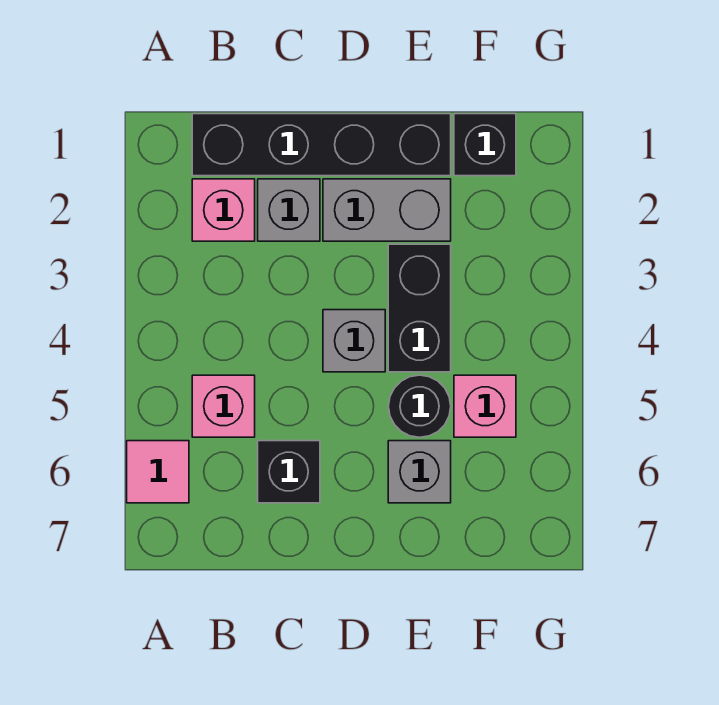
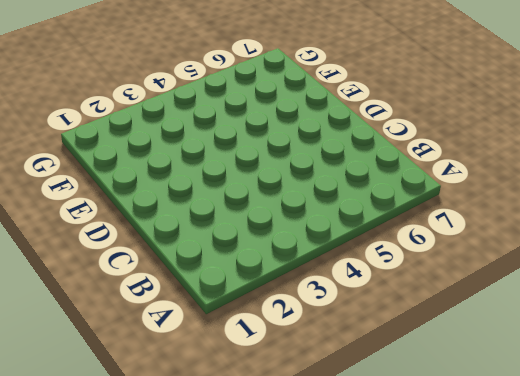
none -> pink 1x1 tile [127,441,189,503]
none -> black 1x4 brick [192,114,451,176]
none -> pink 1x1 brick [192,179,255,241]

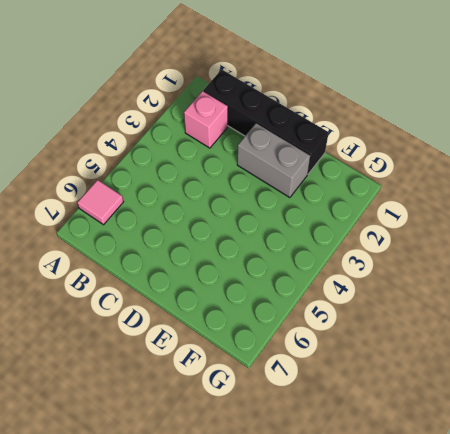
none -> pink 1x1 brick [192,375,255,437]
none -> grey 1x1 brick [258,179,320,241]
none -> black 1x1 brick [258,441,320,503]

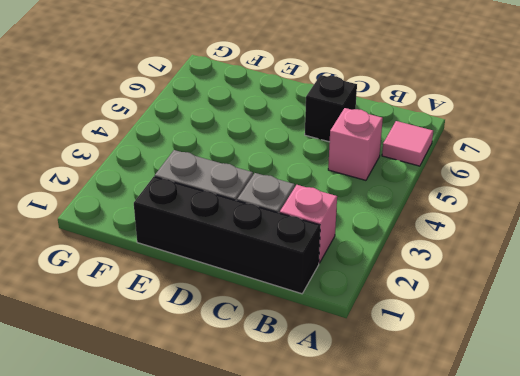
none -> grey 1x1 brick [323,310,385,372]
none -> black 1x2 brick [388,244,451,372]
none -> black 1x1 round brick [389,375,451,437]

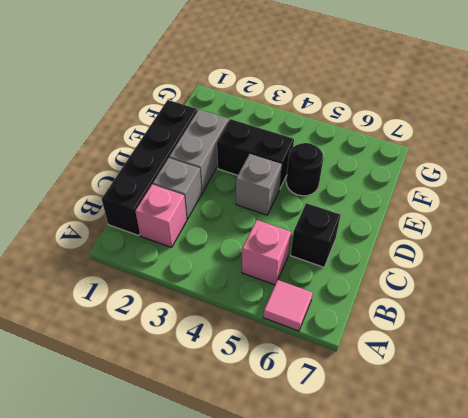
none -> grey 1x1 brick [388,441,451,503]
none -> black 1x1 brick [454,114,516,176]
none -> pink 1x1 brick [454,375,516,437]

